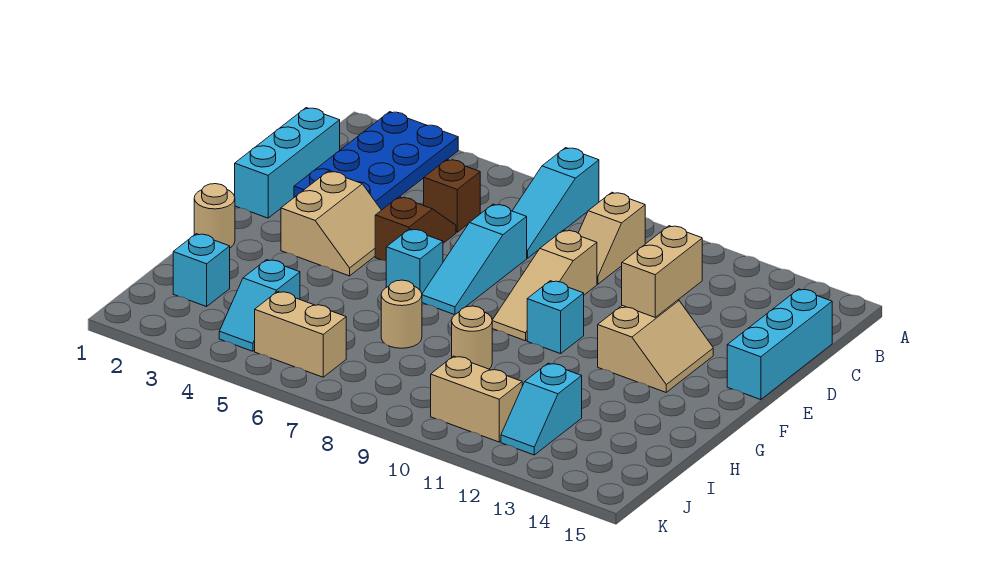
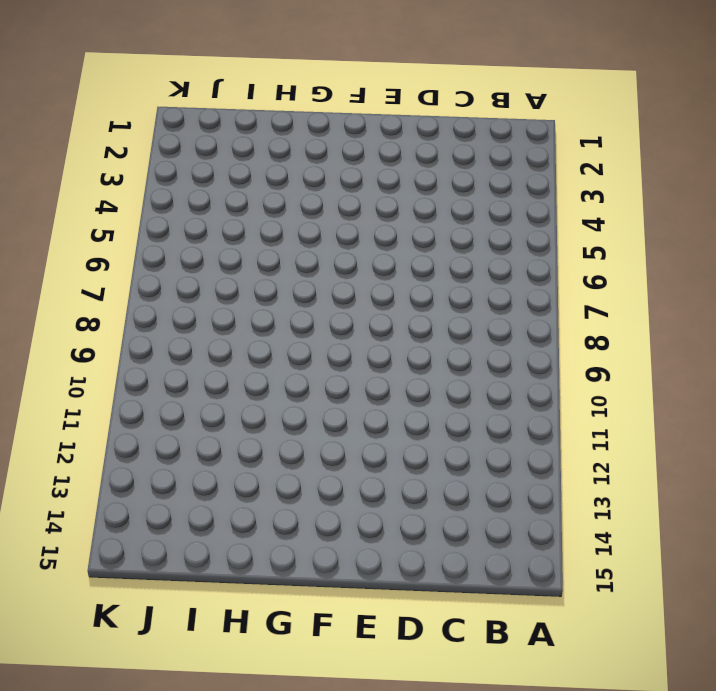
none -> blue 2x4 plate [294,112,458,210]
none -> cyan 1x3 slope [512,148,599,258]
none -> tan 1x2 slope [579,192,645,284]

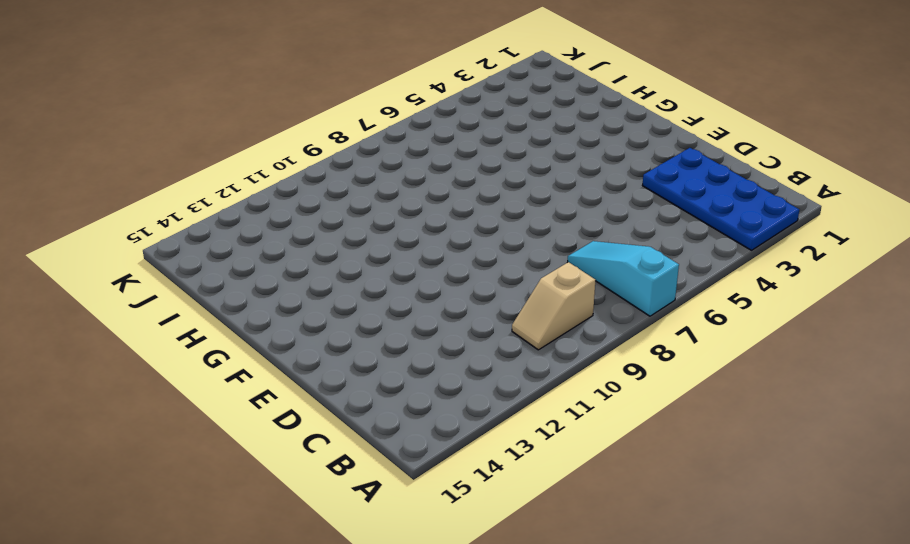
tan 1x2 slope [512,262,595,350] -> tan 1x2 slope turned to [579,192,645,284]
none -> cyan 1x3 brick [235,108,340,218]
none -> brown 1x1 brick [424,159,480,232]
none -> cyan 1x3 brick [727,289,832,400]

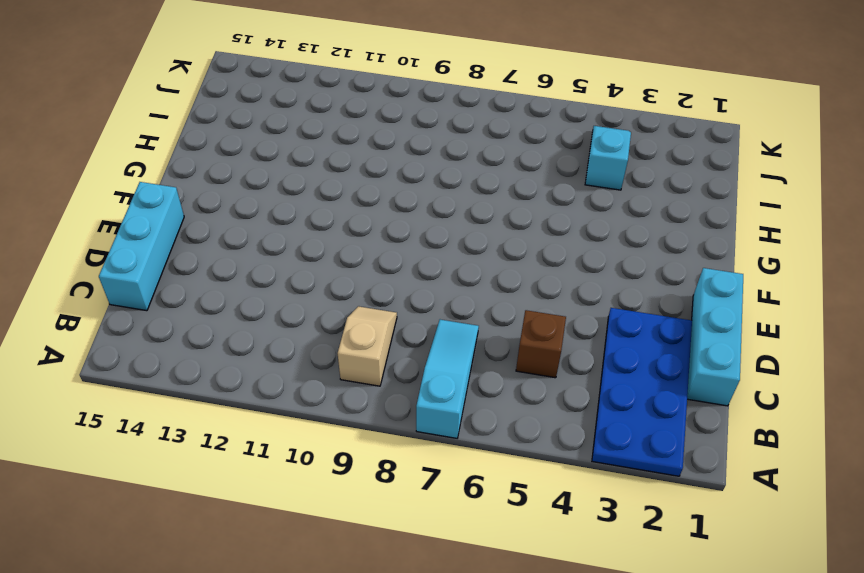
none -> brown 1x2 slope [375,197,456,261]
none -> cyan 1x3 slope [422,204,527,315]
none -> tan 1x3 slope [492,230,597,341]

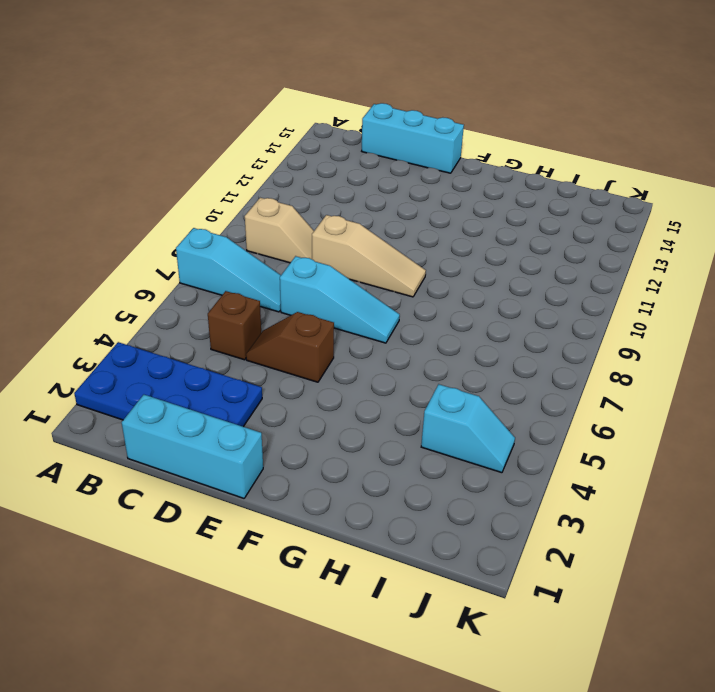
none -> tan 2x2 slope [281,171,381,276]
none -> tan 2x2 slope [598,300,713,392]
none -> cyan 1x1 brick [386,229,443,293]

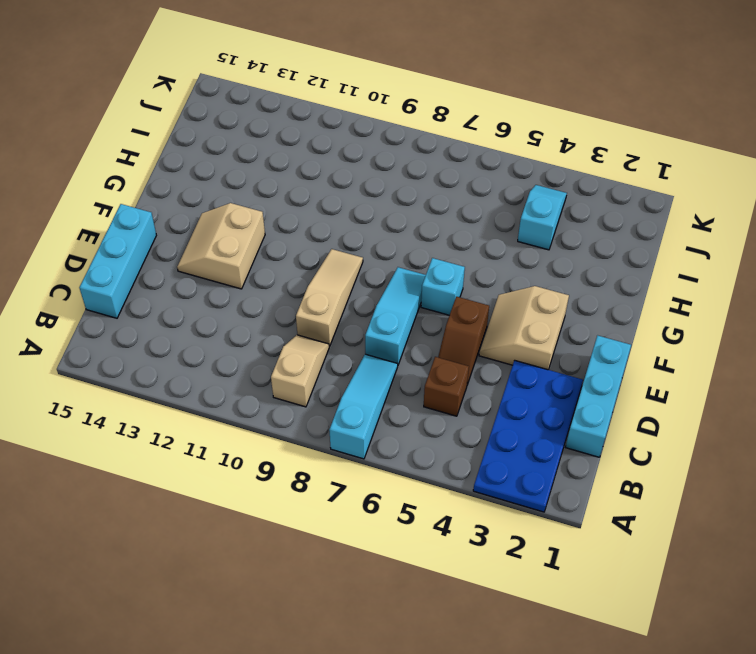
none -> cyan 1x1 brick [527,281,584,354]
none -> tan 1x1 round brick [194,184,235,248]
none -> tan 1x1 round brick [381,280,422,348]

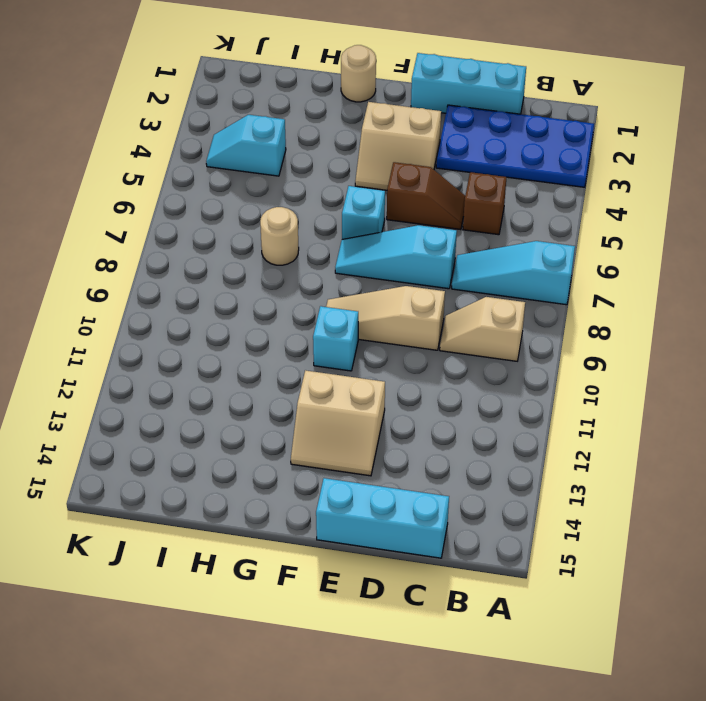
none -> tan 1x1 round brick [452,306,492,369]
none -> cyan 1x1 brick [173,234,230,307]
none -> cyan 1x2 slope [501,363,582,455]

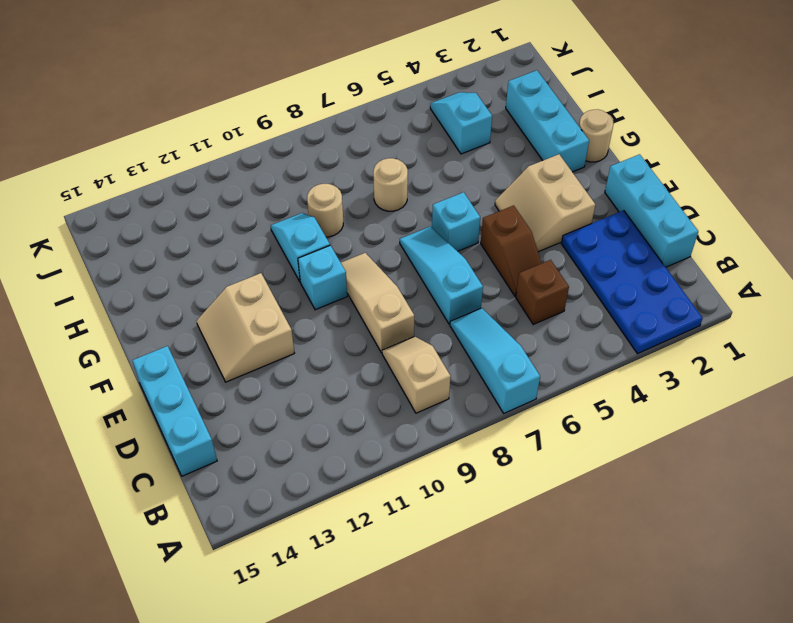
cyan 1x3 brick [506,70,589,172] -> cyan 1x1 brick [173,234,230,307]
cyan 1x2 slope [271,213,330,281] -> cyan 1x2 slope moved to [501,363,582,455]
none -> tan 1x2 brick [255,291,346,377]
none -> tan 1x2 brick [431,356,522,442]
none -> tan 1x2 brick [622,226,702,317]

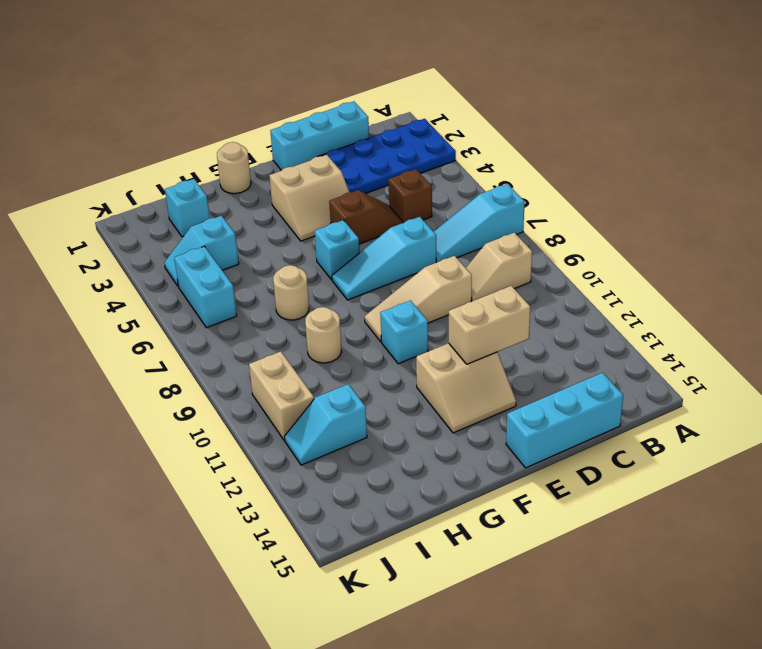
cyan 1x2 brick [174,246,237,328] -> tan 1x2 brick [255,291,346,377]

